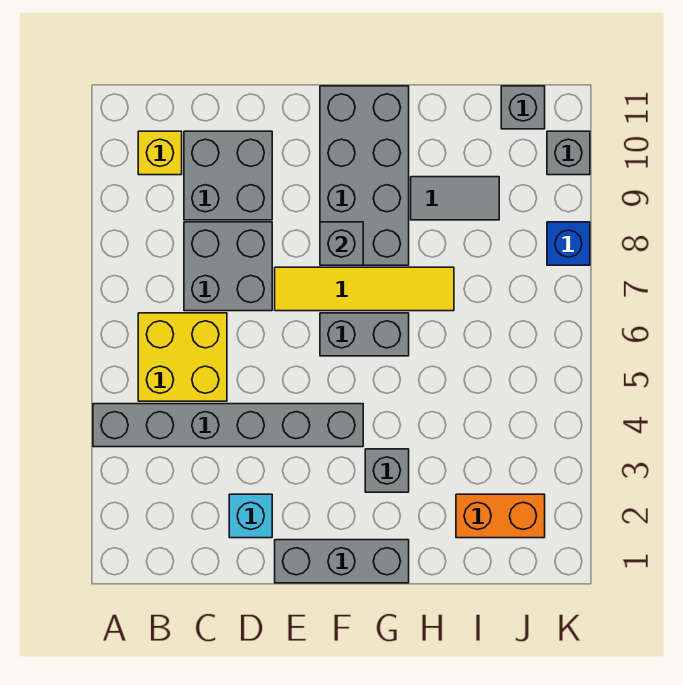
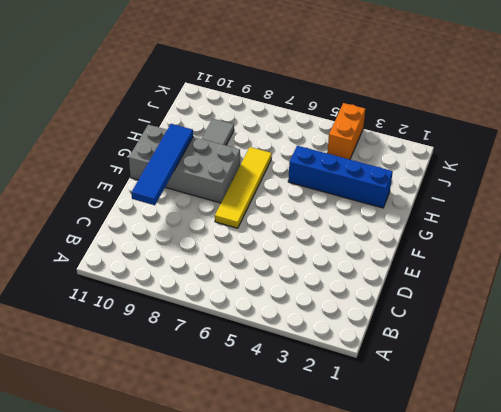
blue 1x4 tile [131,124,193,205] -> none
blue 1x4 brick [288,146,393,208] -> none
orange 1x2 brick [327,103,365,159] -> orange 1x2 brick moved to [456,494,545,538]
none -> grey 1x6 brick [93,404,363,447]
none -> yellow 2x2 brick [138,313,227,401]
none -> yellow 1x1 brick [138,131,182,175]

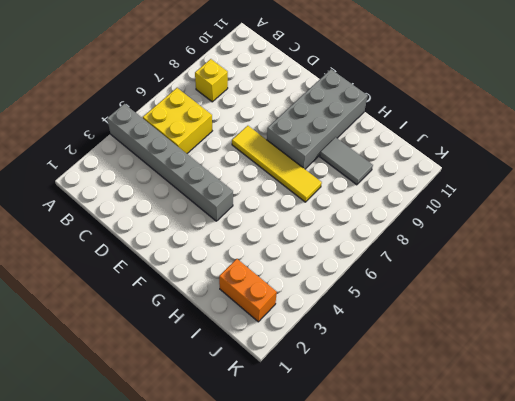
yellow 1x1 brick [195,59,228,102] -> yellow 1x1 brick moved to [138,131,182,175]
none -> grey 2x2 brick [184,222,272,311]
none -> grey 2x2 brick [184,131,272,220]
none -> cyan 1x1 brick [229,494,272,538]

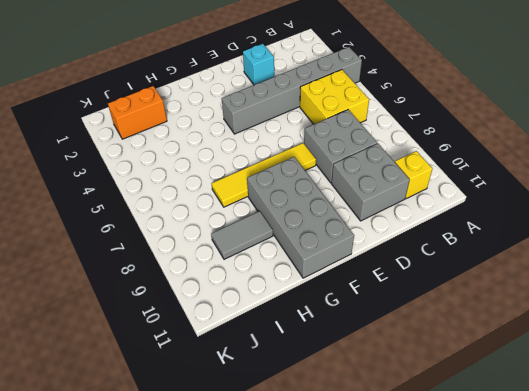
none -> grey 1x3 brick [275,540,409,583]
none -> grey 1x2 brick [320,313,409,356]
none -> grey 1x1 brick [365,449,409,492]

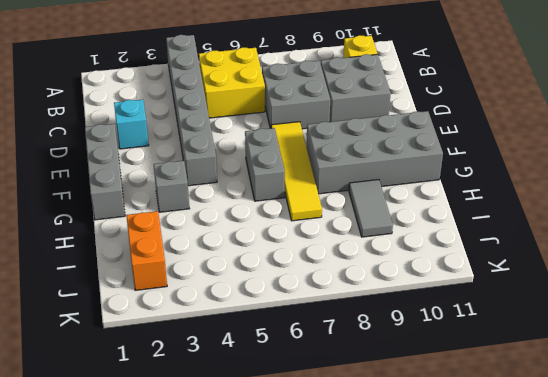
none -> grey 1x1 brick [501,86,545,129]
none -> blue 1x1 brick [547,222,590,265]
none -> grey 1x1 brick [547,131,590,175]

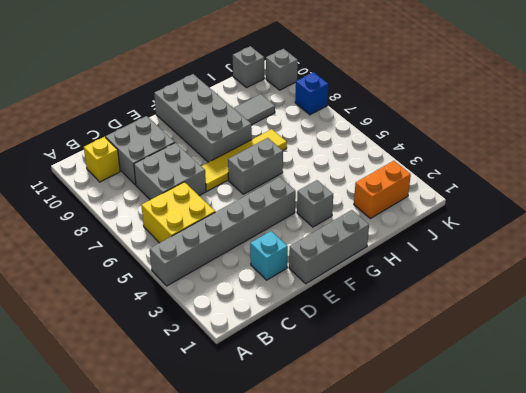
none -> grey 1x1 brick [320,222,363,265]

